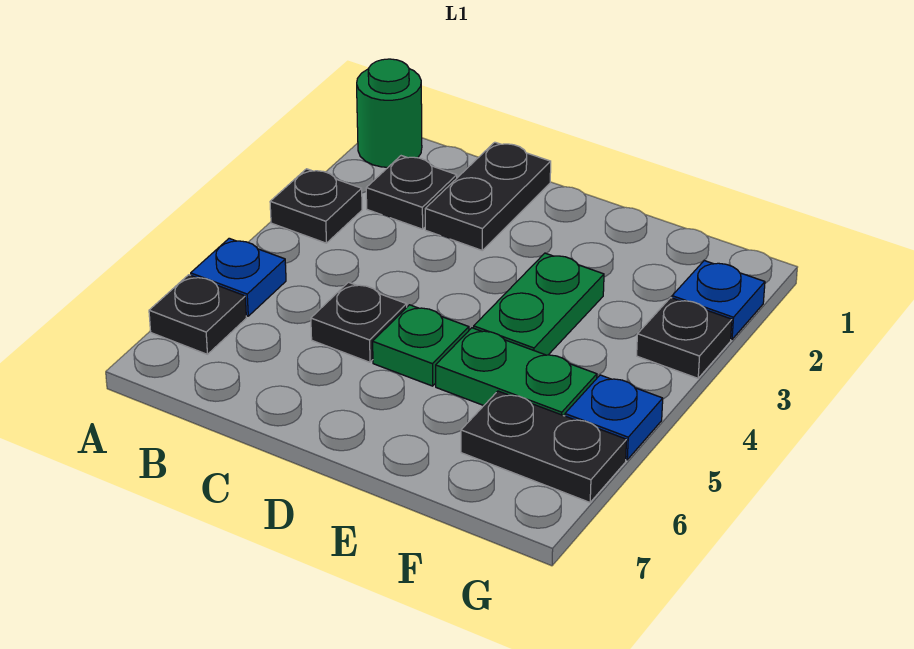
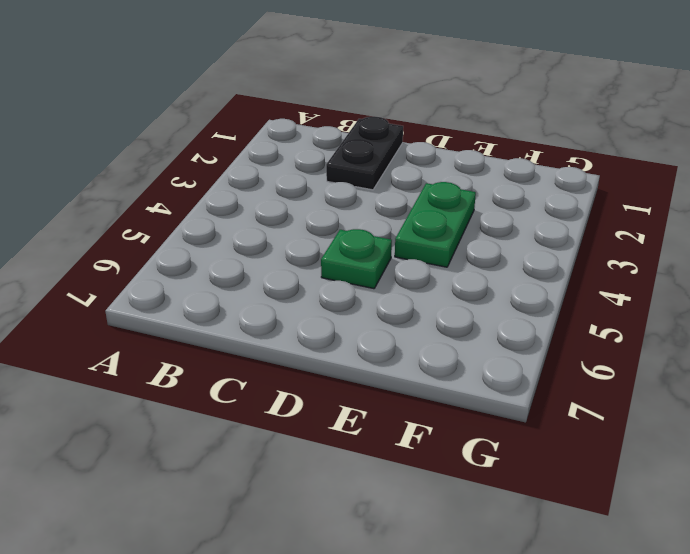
none -> green 1x1 round brick [357,59,422,167]
none -> black 1x1 plate [270,169,362,243]
none -> blue 1x1 plate [191,238,286,316]

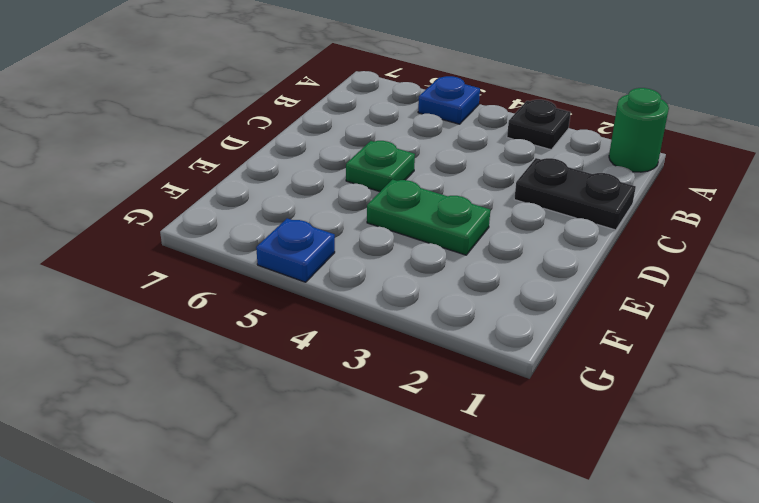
none -> black 1x1 plate [149,275,246,354]
none -> black 1x1 plate [366,156,457,229]
none -> black 1x1 plate [311,282,407,362]

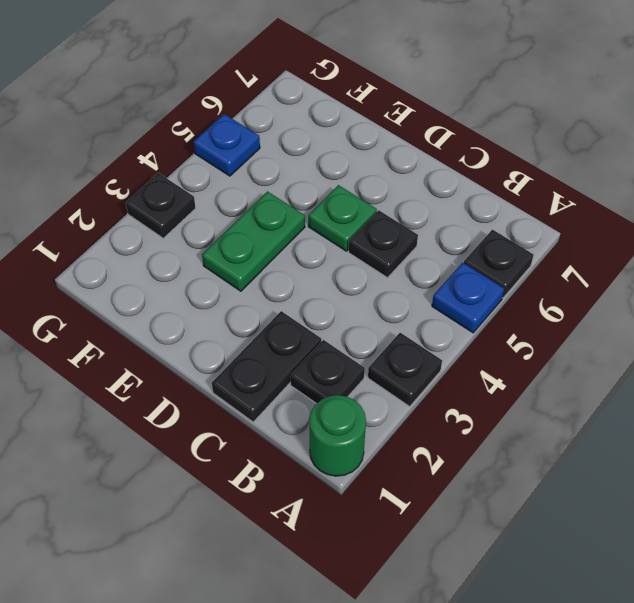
none -> green 1x2 plate [436,328,597,416]
none -> black 1x2 plate [461,391,627,502]
none -> blue 1x1 plate [672,261,765,339]

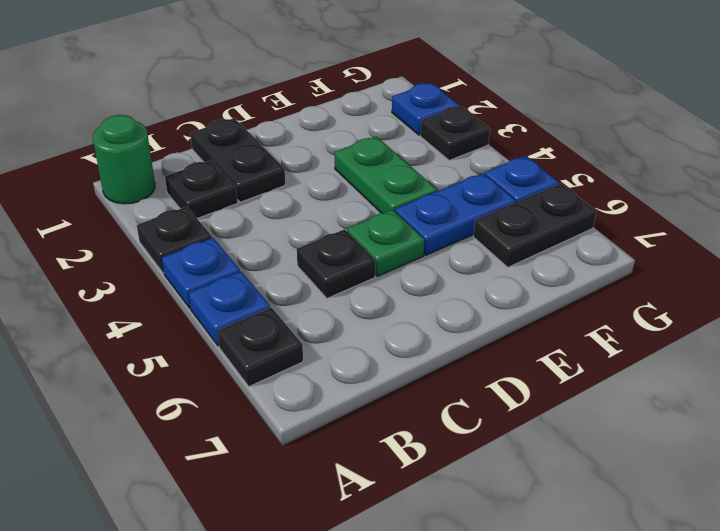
blue 1x1 plate [162,238,240,308] -> none
blue 1x2 plate [395,173,516,255] -> green 1x2 plate [436,328,597,416]

